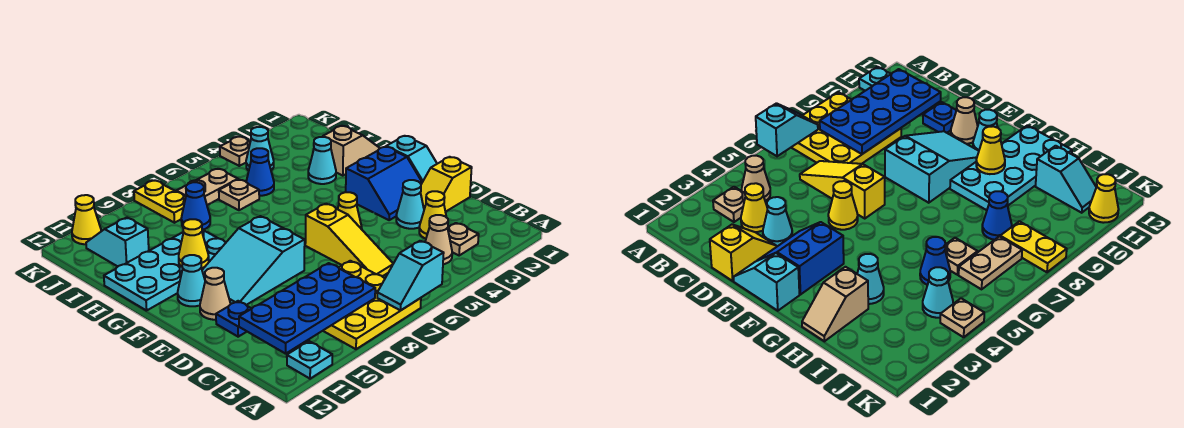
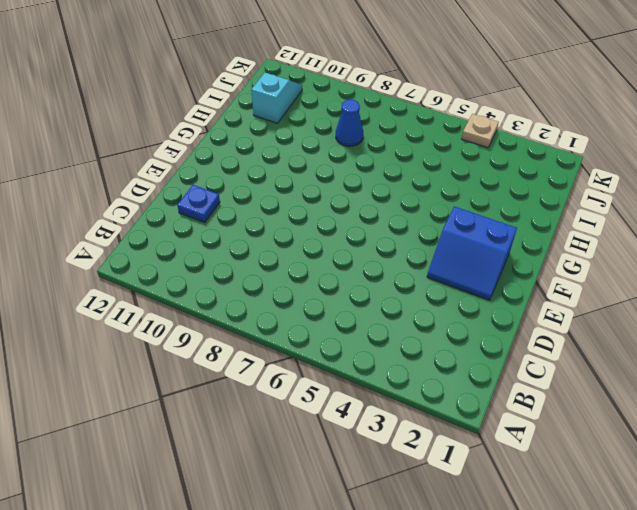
none -> yellow 3x3 plate [323,261,421,349]
none -> cyan 1x1 plate [287,341,332,379]
none -> tan 1x1 plate [448,223,479,256]
none -> tan 1x1 cone [425,215,452,264]

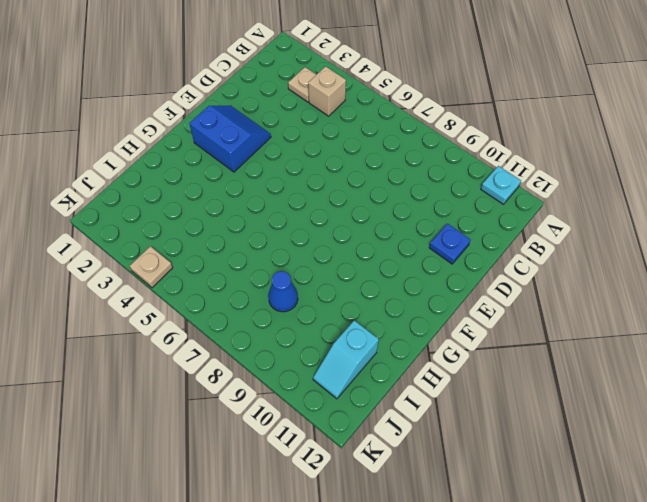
tan 1x1 brick [308,66,346,116] -> tan 1x1 cone [425,215,452,264]
none -> yellow 3x3 plate [323,261,421,349]
none -> yellow 1x1 cone [419,191,446,239]
none -> yellow 1x3 slope [305,204,393,276]
none -> yellow 1x2 slope [420,157,472,212]

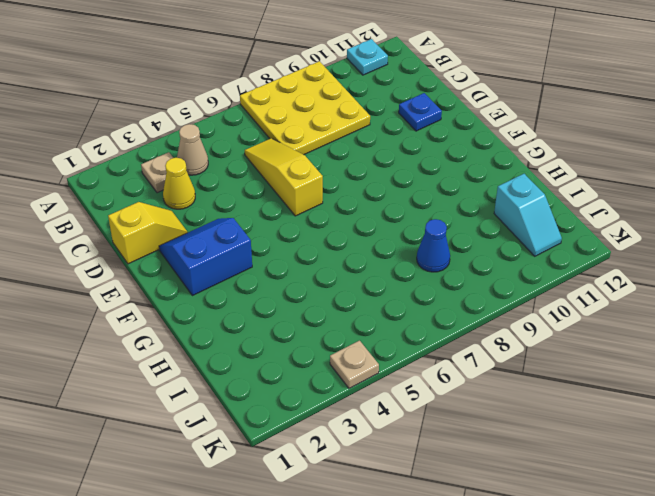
none -> cyan 1x1 cone [396,180,424,229]
none -> cyan 1x2 slope [386,136,437,182]
none -> yellow 1x1 cone [338,192,362,229]
none -> cyan 2x3 slope [202,216,305,305]

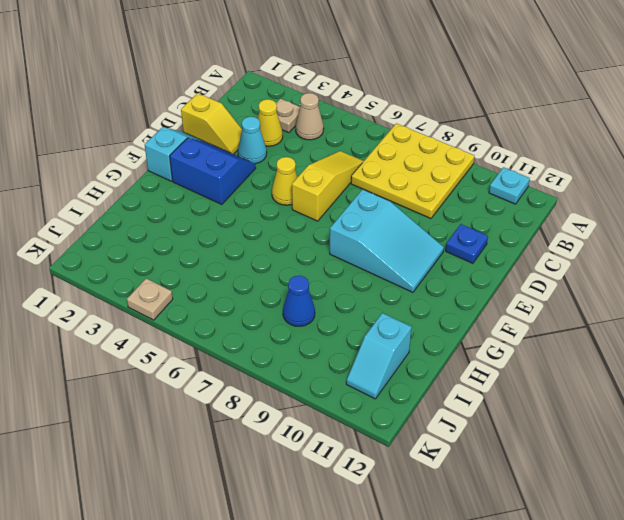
none -> tan 1x1 cone [200,268,231,320]
none -> cyan 1x1 cone [178,255,205,306]
none -> cyan 2x4 plate [104,229,226,311]
none -> tan 1x2 slope [323,126,380,176]

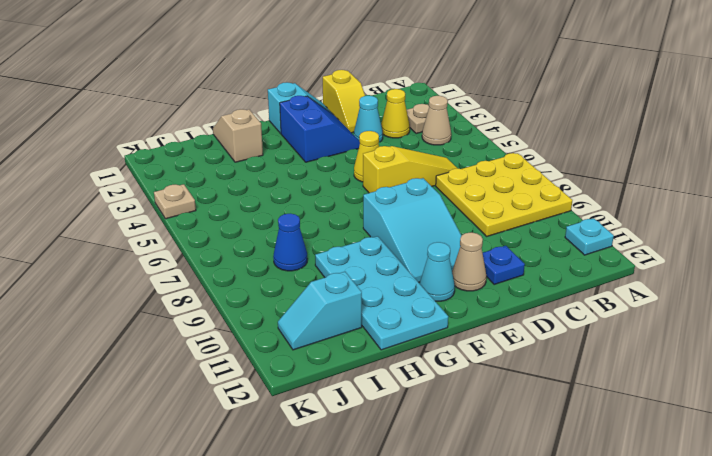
none -> cyan 1x1 cone [308,137,336,184]
none -> blue 1x1 cone [246,148,274,196]
none -> tan 1x1 plate [219,179,259,210]
none -> cyan 1x1 cone [246,127,274,170]

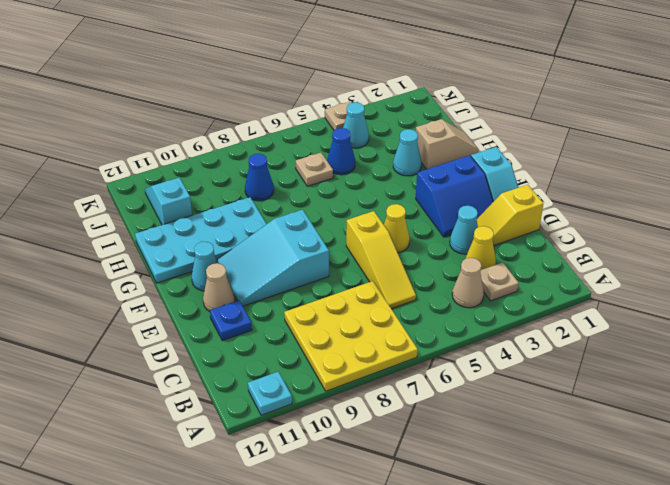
none -> tan 1x2 plate [176,169,238,205]
none -> yellow 1x2 plate [134,181,186,223]
none -> yellow 1x1 cone [72,195,101,244]
none -> cyan 1x2 slope [377,241,444,310]

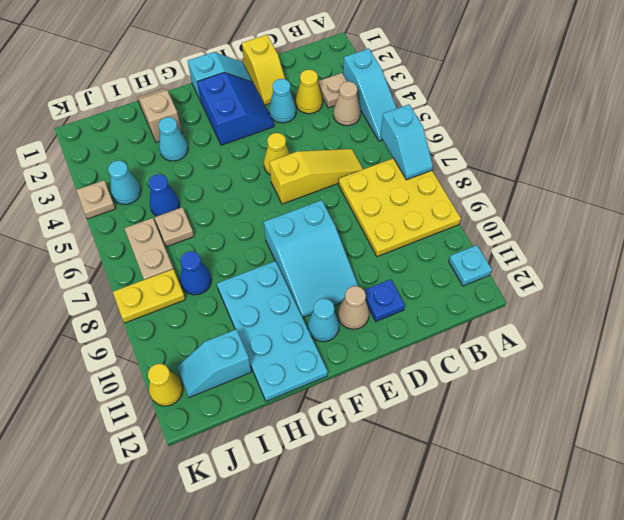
cyan 1x3 slope [343,49,397,141] -> none
none -> blue 2x4 plate [239,263,375,354]
none -> yellow 1x1 cone [179,219,209,268]

